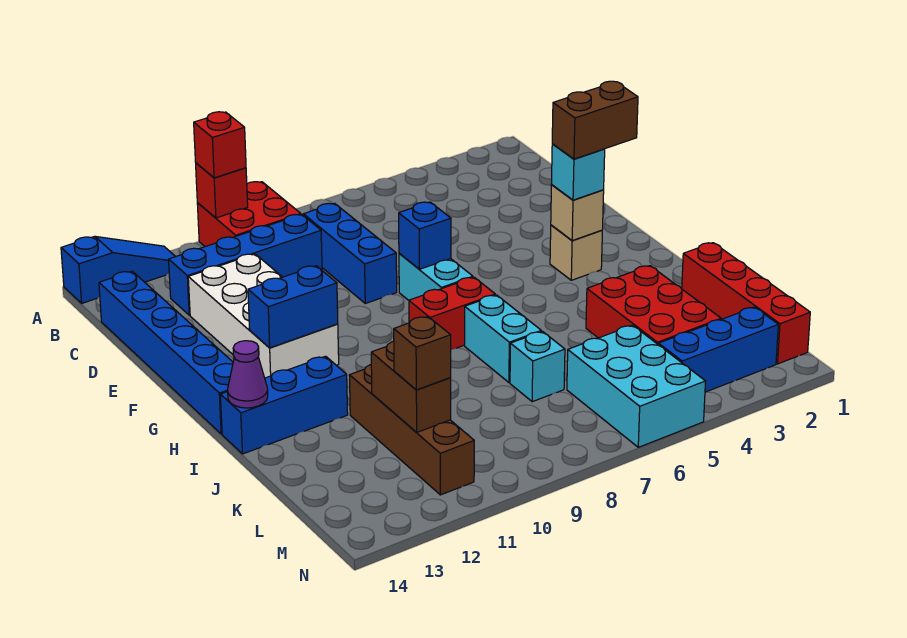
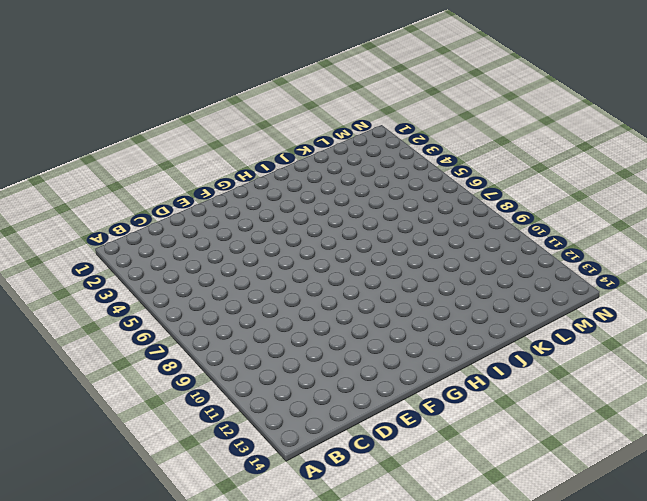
none -> red 2x2 brick [197,182,301,247]
none -> blue 1x3 slope [61,236,176,303]
none -> blue 1x3 brick [303,203,397,303]

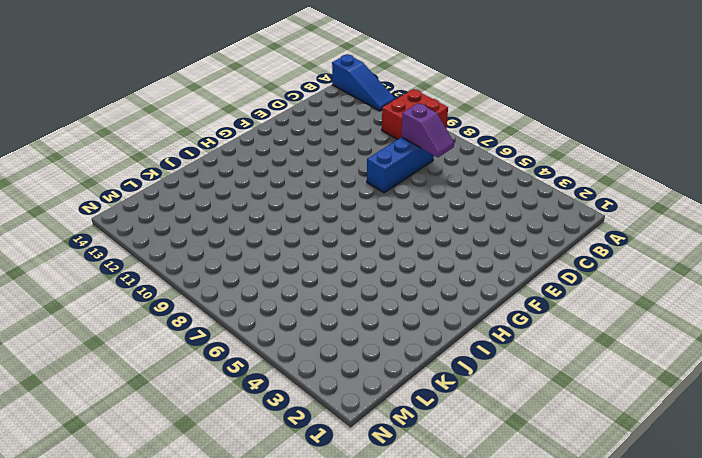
purple 1x2 slope [401,103,454,157] -> none
none -> blue 1x4 brick [169,214,322,315]
none -> blue 1x6 brick [99,271,233,434]
none -> white 2x4 brick [188,254,339,378]

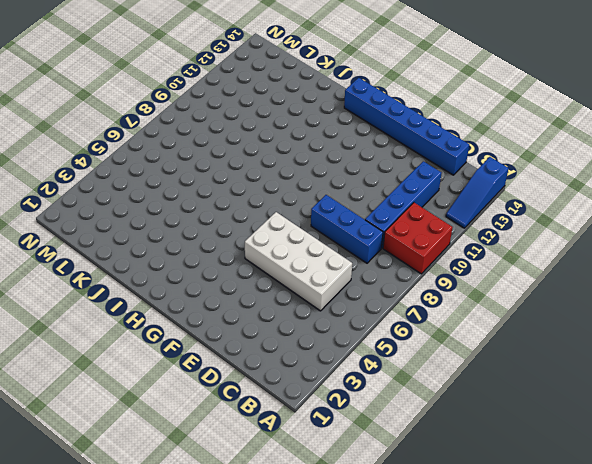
white 2x4 brick [245,212,352,311] -> white 2x4 brick moved to [188,254,339,378]
none -> cyan 1x2 brick [399,254,473,300]
none -> tan 1x1 brick [550,225,602,280]
none -> red 1x2 brick [409,277,495,349]

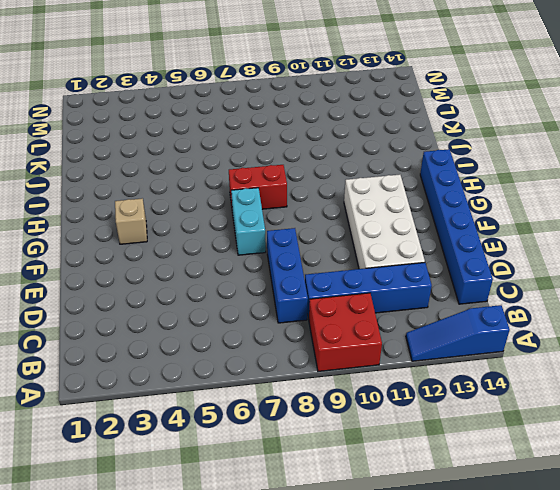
none -> cyan 1x2 brick [465,295,541,383]
none -> blue 1x3 brick [220,356,348,454]
none -> red 1x4 brick [682,243,810,364]

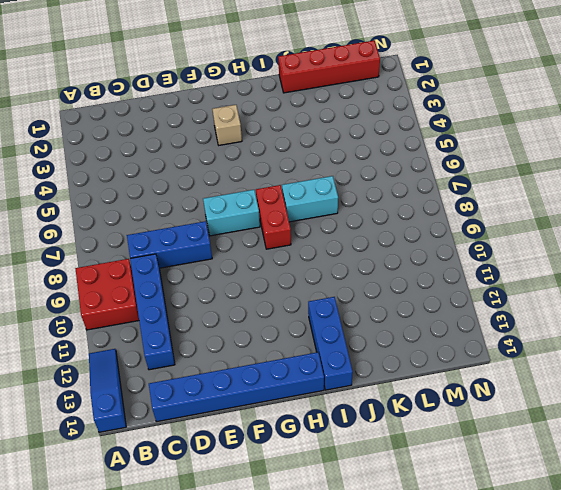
none -> white 2x4 brick [188,254,339,378]
none -> red 2x3 brick [586,266,721,345]
none -> brown 1x4 brick [349,365,474,495]

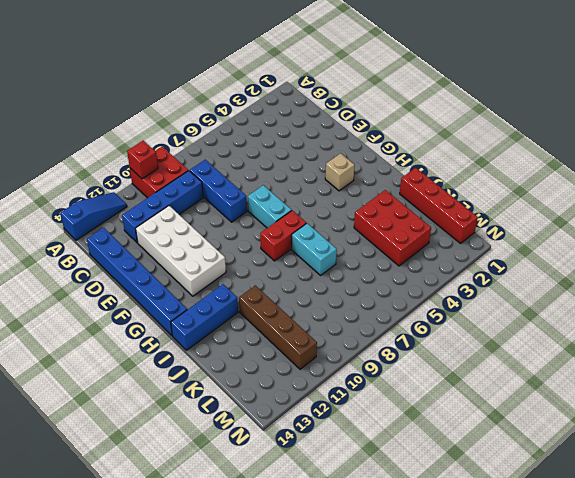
none -> cyan 1x1 brick [510,331,565,402]
none -> cyan 2x3 brick [567,325,706,447]
none -> blue 1x3 brick [659,307,778,392]

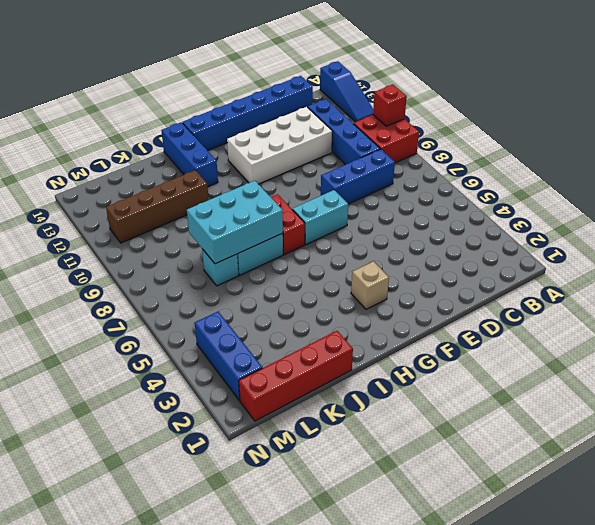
cyan 2x3 brick [187,181,283,264] -> cyan 2x3 brick moved to [567,325,706,447]
none -> red 2x3 brick [586,266,721,345]
none -> blue 1x1 brick [399,202,451,269]
none -> tan 1x1 brick [551,185,604,240]

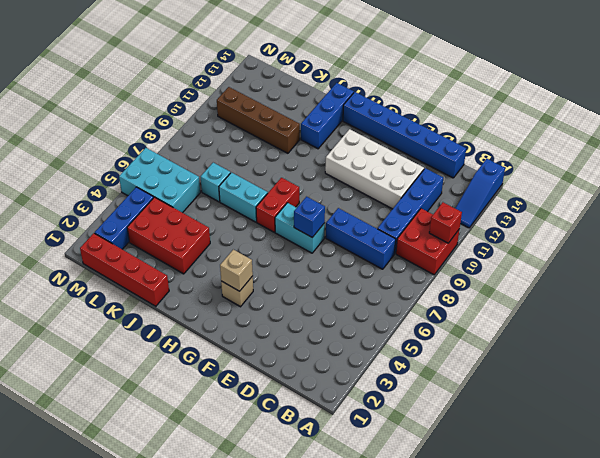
none -> blue 1x2 brick [248,266,338,348]
none -> purple 1x1 cone [228,341,268,408]
none -> brown 1x2 brick [371,342,451,432]

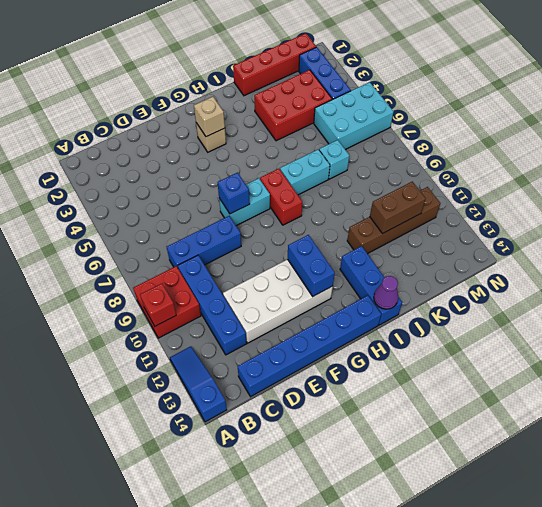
none -> red 1x1 brick [194,112,246,178]
none -> cyan 1x1 brick [552,144,605,200]
none -> brown 1x1 brick [394,316,451,390]

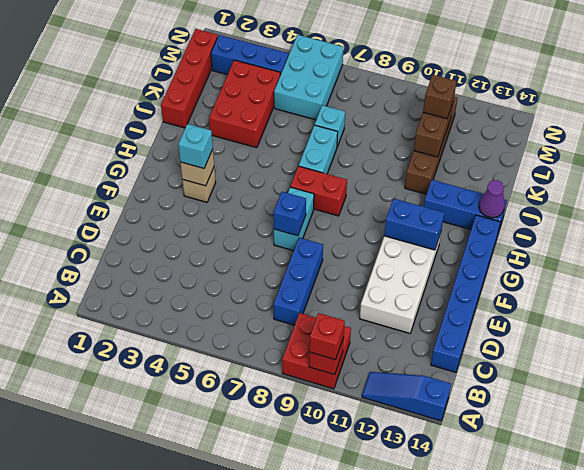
none -> blue 1x4 brick [169,214,322,315]
none -> brown 1x2 brick [552,81,638,159]

